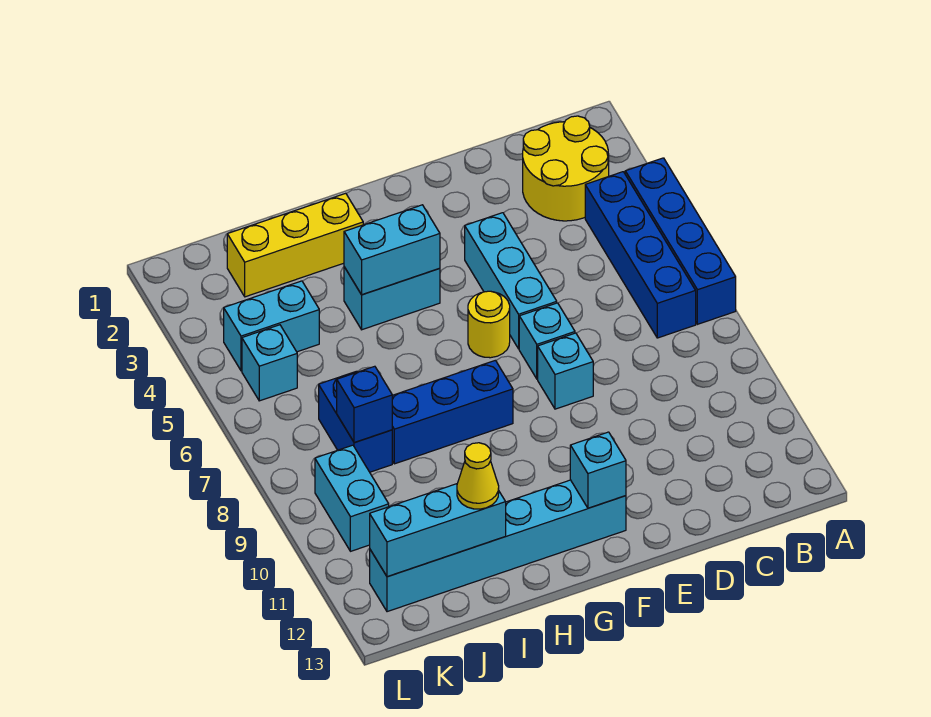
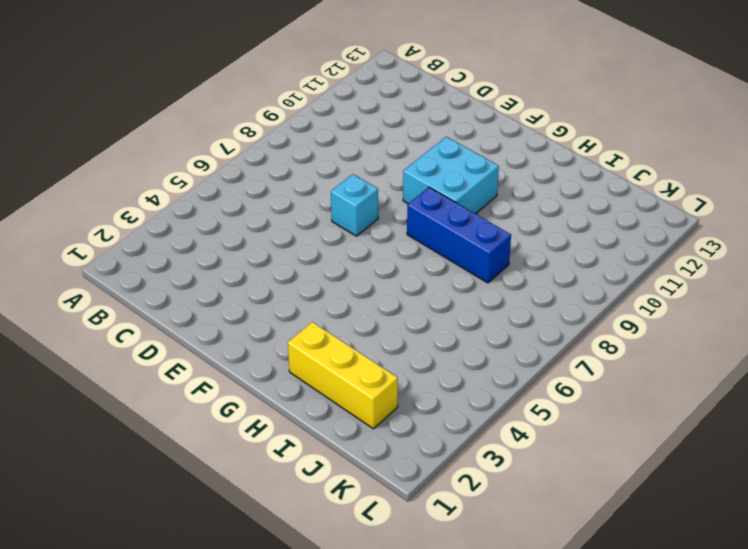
cyan 2x2 brick [403,137,499,214] -> none
none -> blue 1x4 brick [625,158,736,324]
none -> yellow 2x2 round brick [523,116,609,221]
none -> blue 1x4 brick [585,172,696,338]

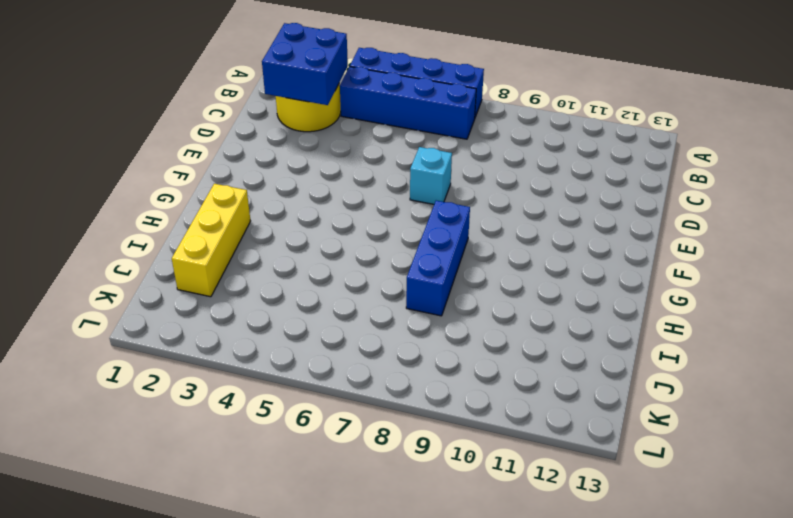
blue 2x2 brick [262,23,348,105] -> none
none -> cyan 1x3 brick [465,213,557,349]
none -> cyan 1x1 brick [538,333,593,409]
none -> yellow 1x1 round brick [468,291,510,358]

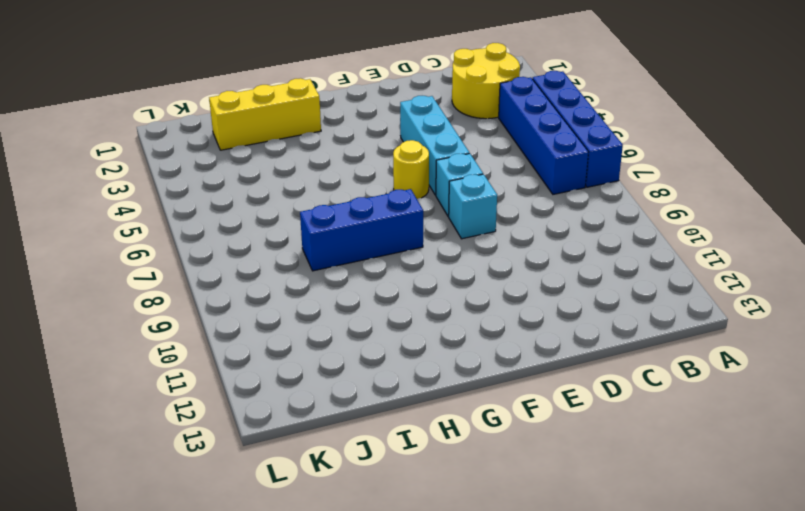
none -> cyan 1x6 brick [370,480,626,612]
none -> cyan 1x2 brick [344,267,440,330]
none -> cyan 1x2 brick [224,281,319,371]

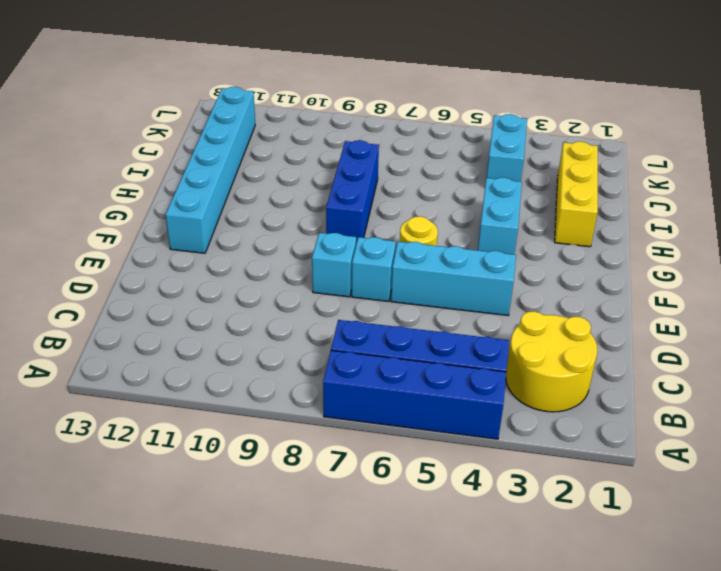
none -> blue 1x2 brick [319,371,392,472]
none -> cyan 1x1 brick [242,325,297,401]
none -> cyan 1x2 brick [315,445,389,551]

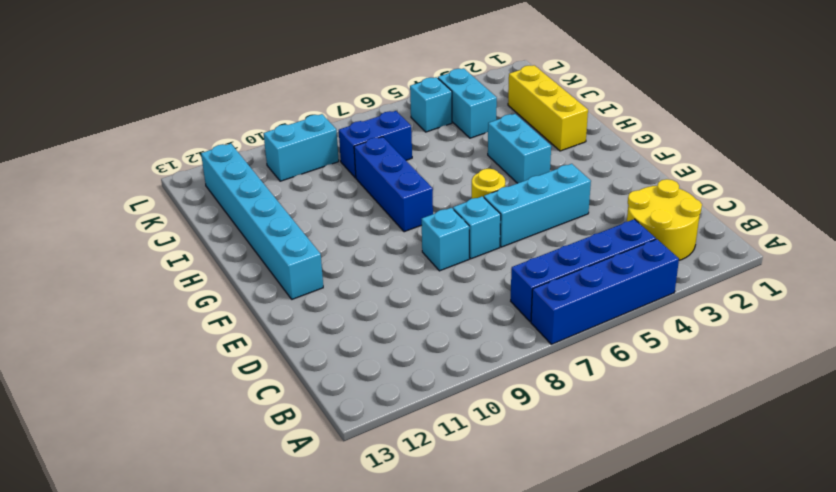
none -> cyan 1x1 brick [570,432,626,508]
none -> cyan 1x2 brick [344,205,440,295]
none -> cyan 1x3 brick [370,484,506,577]

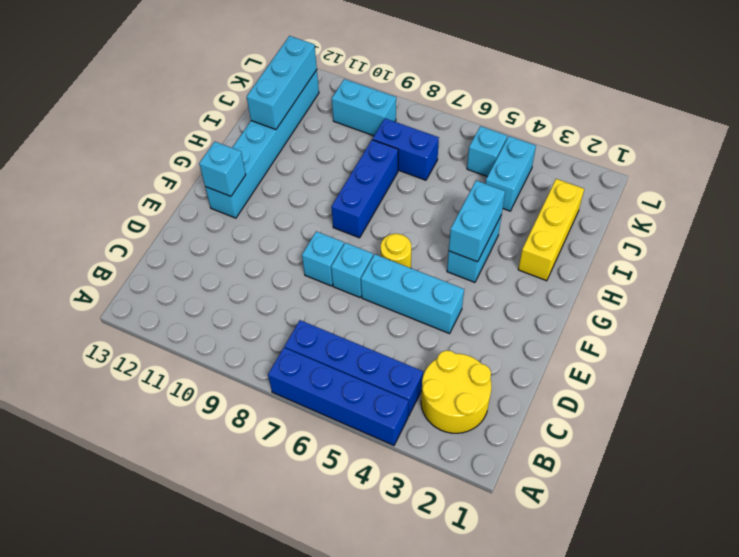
none -> blue 1x1 brick [337,366,392,443]
none -> yellow 1x1 cone [457,443,499,509]

